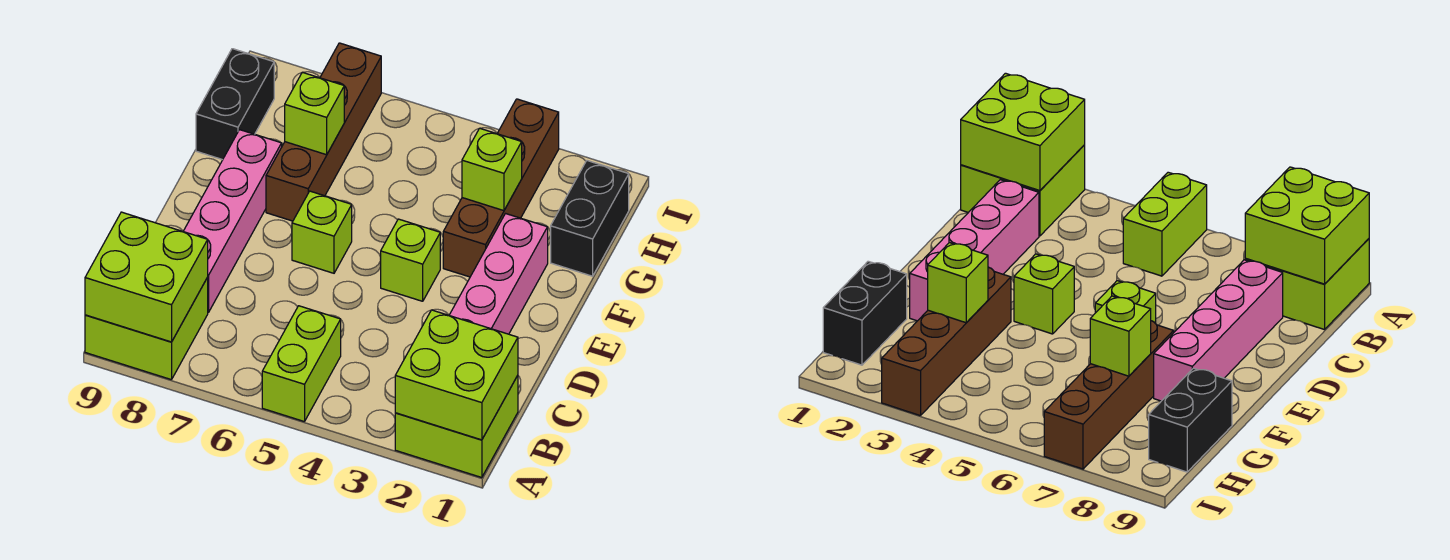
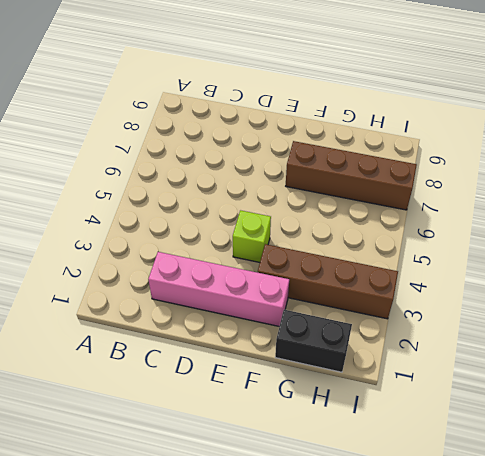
none -> lime 2x2 brick [395,375,518,478]
none -> lime 1x2 brick [262,306,341,422]
none -> lime 2x2 brick [85,278,208,380]

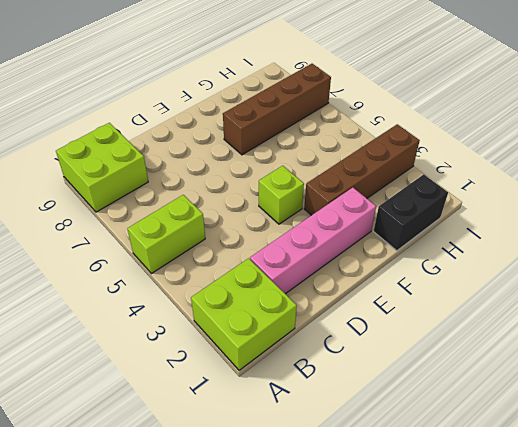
none -> pink 1x4 brick [183,130,282,313]
none -> lime 1x1 brick [292,191,352,273]
none -> black 1x2 brick [196,49,274,160]

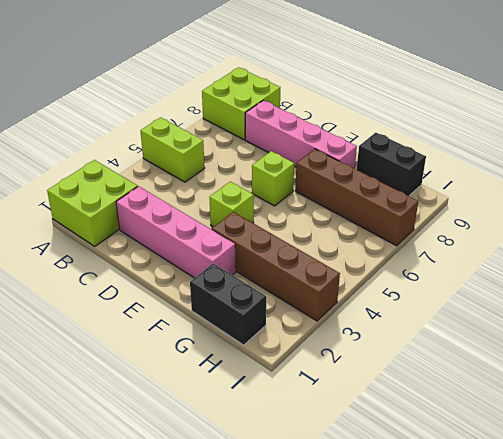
none -> lime 2x2 brick [395,310,518,440]
none -> lime 2x2 brick [85,212,208,342]
none -> lime 1x1 brick [462,128,522,211]

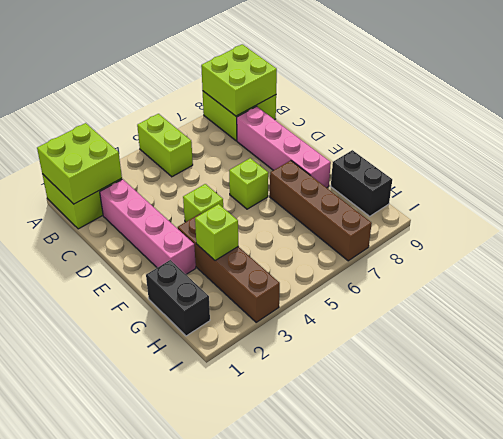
none -> lime 1x1 brick [285,72,344,155]

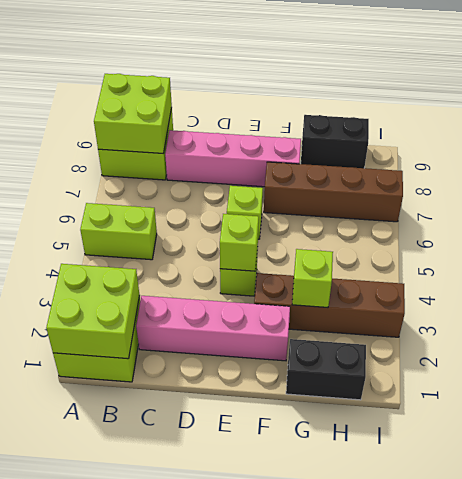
lime 1x1 brick [220,214,259,271] -> lime 1x1 brick moved to [285,72,344,155]

